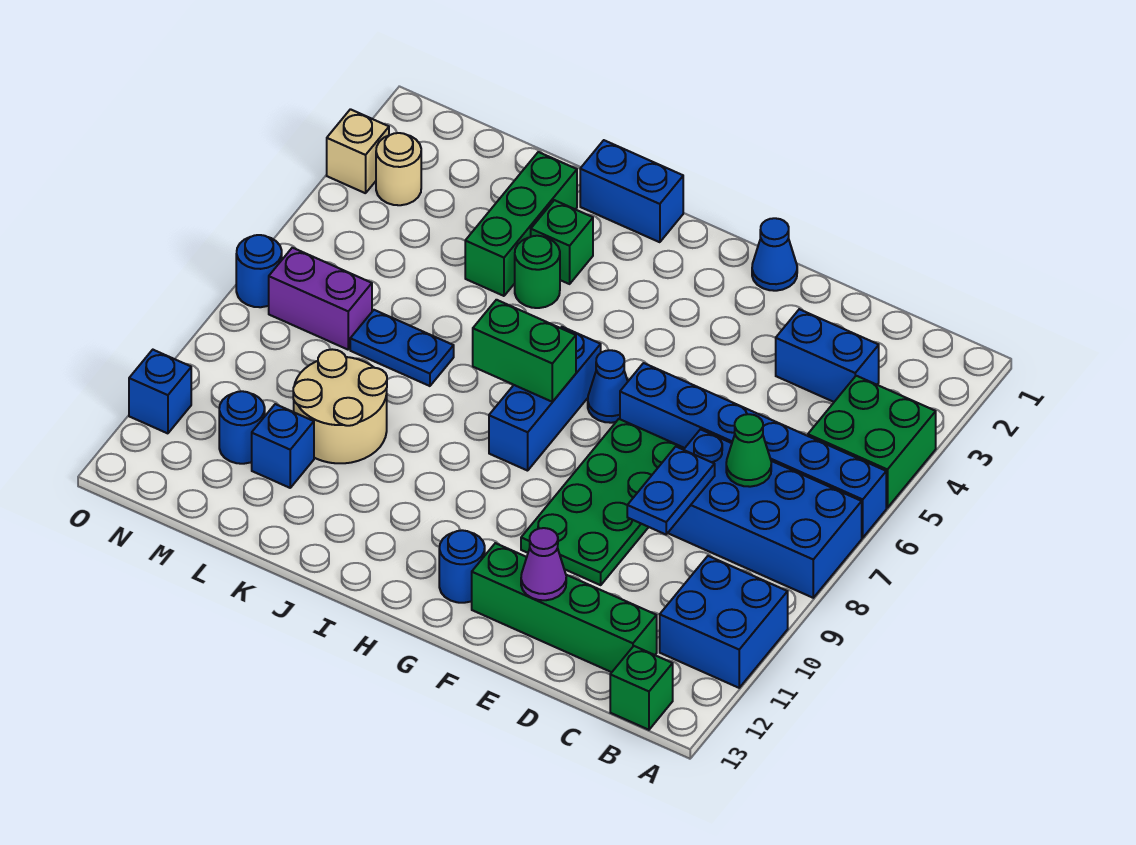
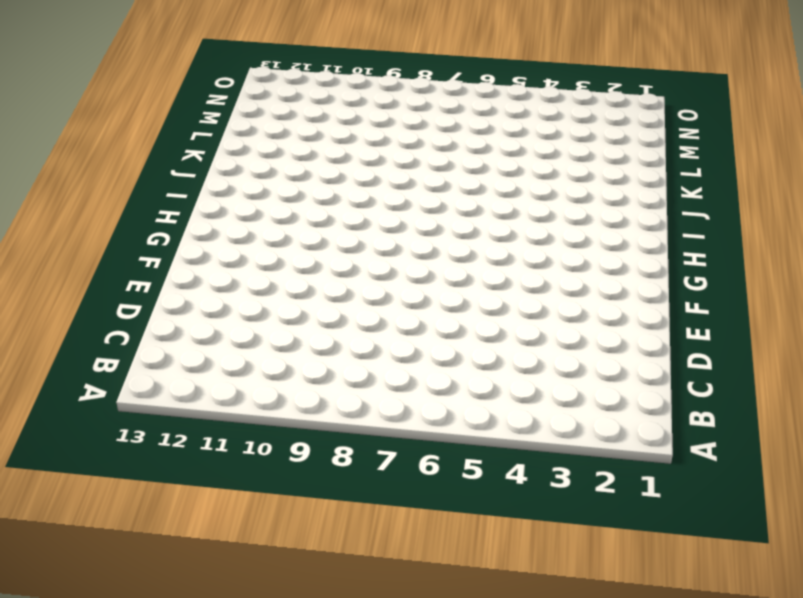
none -> green 2x2 brick [808,376,936,508]
none -> blue 1x6 brick [620,363,886,538]
none -> blue 2x4 brick [668,429,862,598]

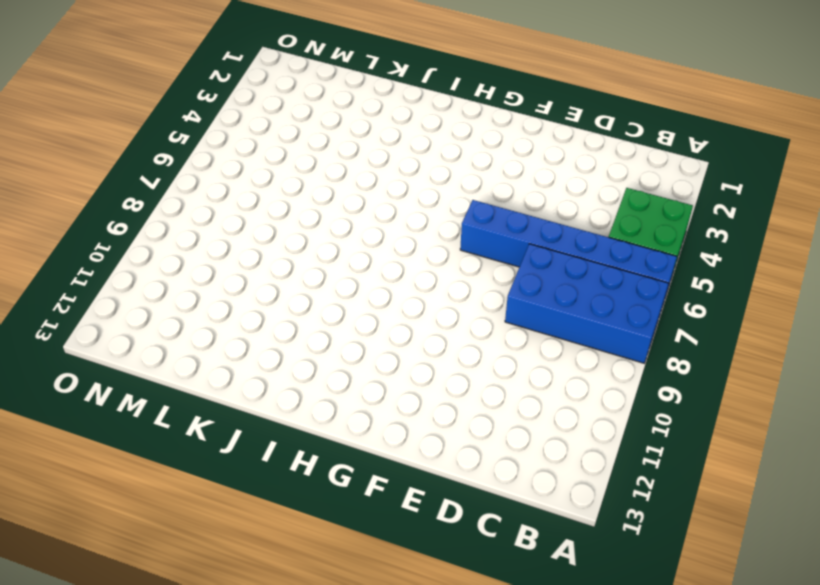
none -> blue 2x2 brick [660,556,788,688]
none -> green 1x1 brick [610,646,673,730]
none -> blue 1x2 brick [776,309,879,402]

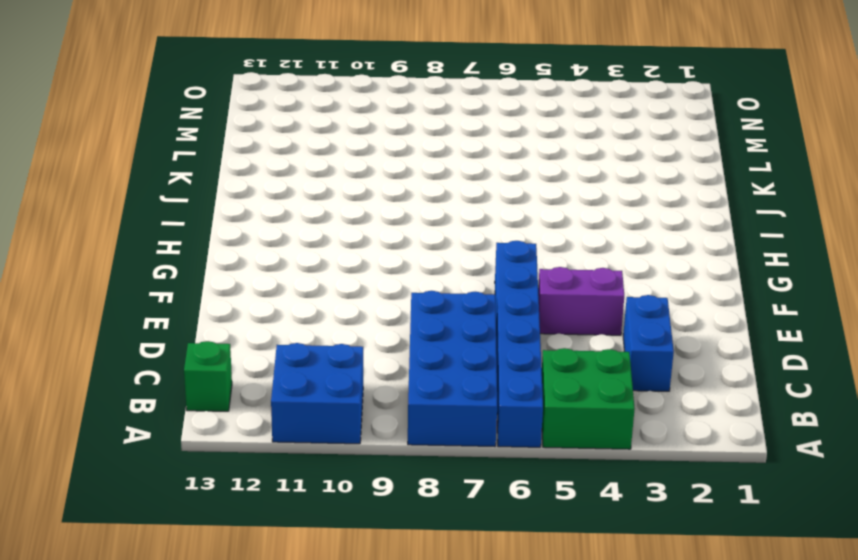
purple 1x2 brick [538,267,624,335] -> purple 1x2 brick turned to [269,248,372,350]
none -> green 1x4 brick [472,543,657,672]
none -> green 2x4 plate [521,419,685,585]
none -> blue 1x1 cone [752,218,797,291]

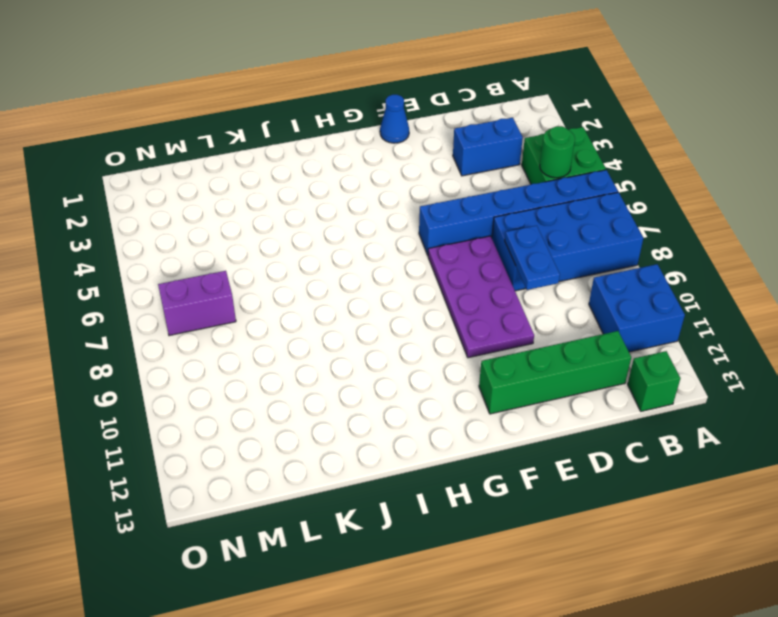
green 1x1 round brick [540,126,575,178] -> green 1x1 round brick moved to [515,236,560,308]
purple 2x4 plate [428,236,534,358] -> green 2x4 plate [521,419,685,585]
none -> blue 1x1 cone [588,350,628,423]
none -> blue 1x1 round brick [439,530,485,603]
none -> blue 1x3 brick [489,327,601,471]

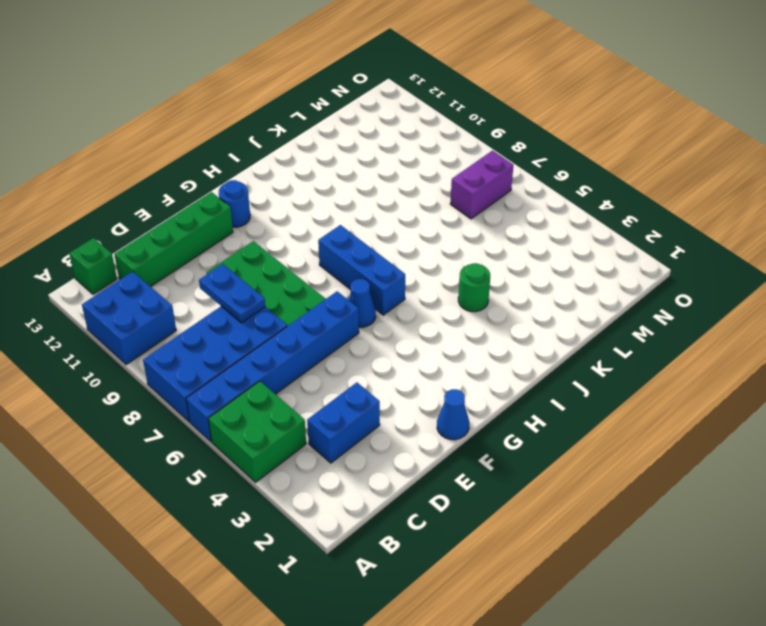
none -> blue 1x2 brick [580,140,683,242]
none -> green 1x1 brick [531,200,593,284]
none -> green 1x3 brick [465,152,577,296]

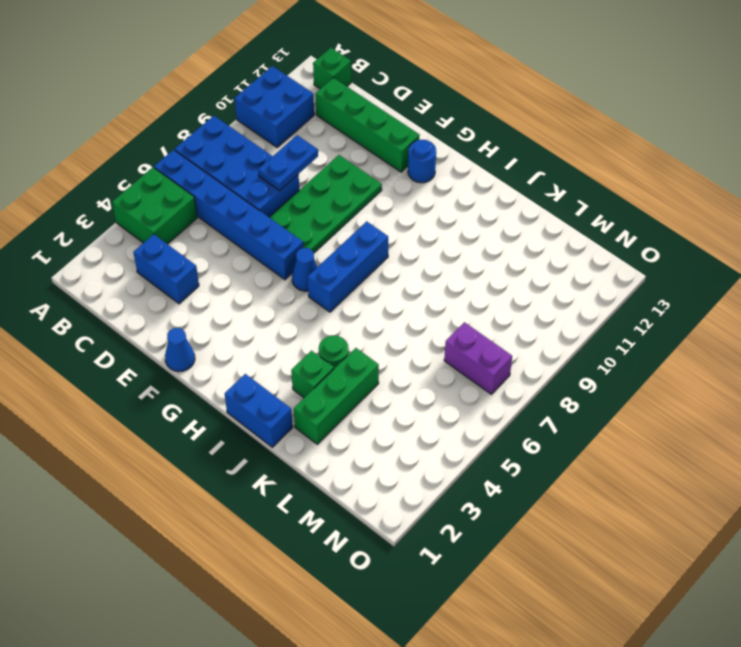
none -> blue 1x2 plate [350,310,454,386]
none -> tan 2x2 round brick [293,349,387,463]
none -> blue 1x1 brick [252,404,314,488]

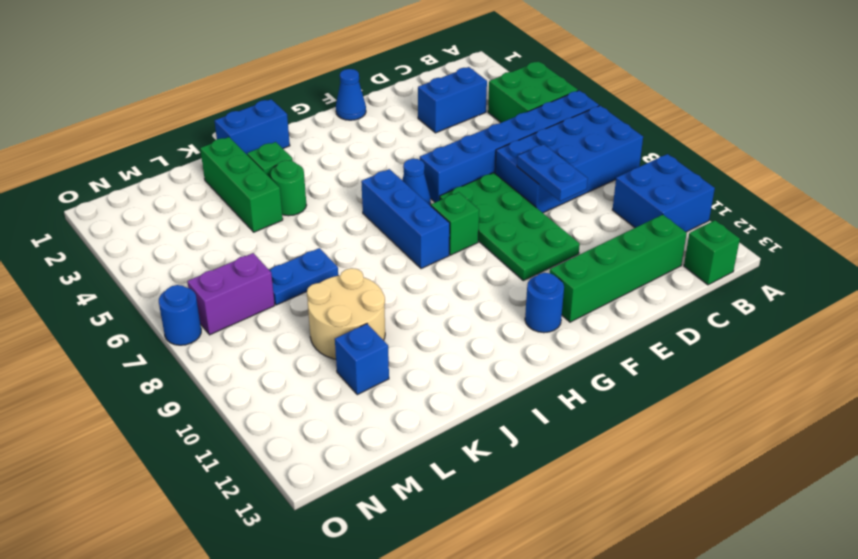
green 1x1 brick [431,192,479,255] -> none
none -> blue 1x1 round brick [219,391,265,464]
none -> tan 1x1 round brick [376,133,421,205]
none -> tan 1x1 brick [327,109,389,193]

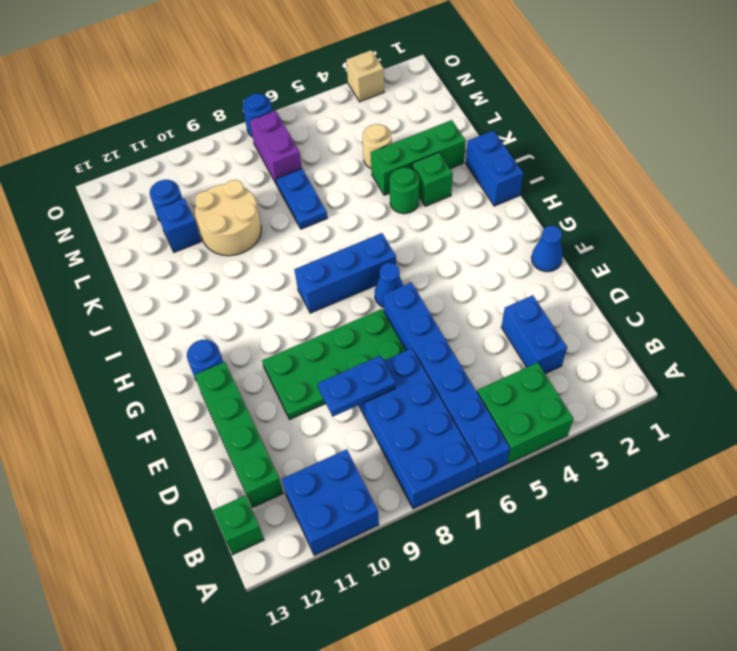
tan 1x1 round brick [362,124,392,168] -> tan 1x1 round brick moved to [376,133,421,205]
none -> blue 1x1 brick [129,350,191,433]
none -> green 1x1 cone [726,414,771,487]
none -> purple 1x1 cone [521,528,566,600]

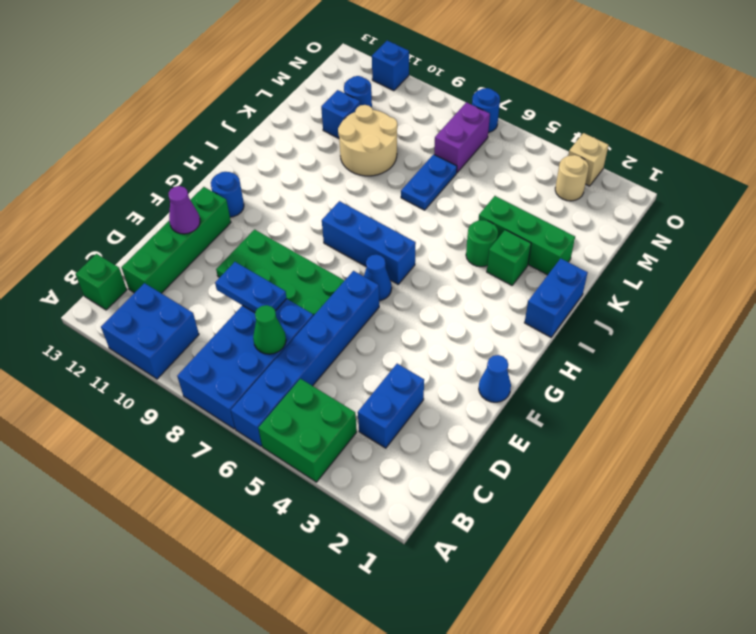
none -> green 1x2 brick [473,300,576,402]

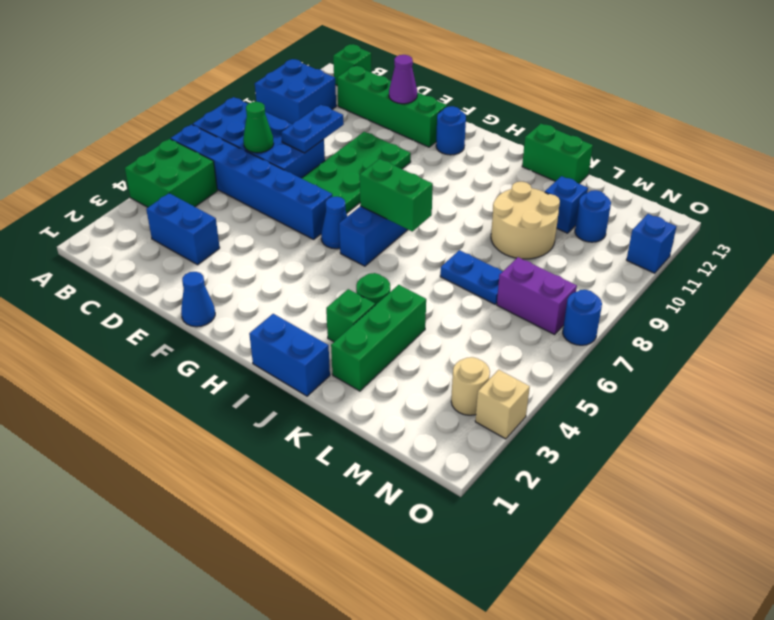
green 1x2 brick [522,124,593,183] -> none

